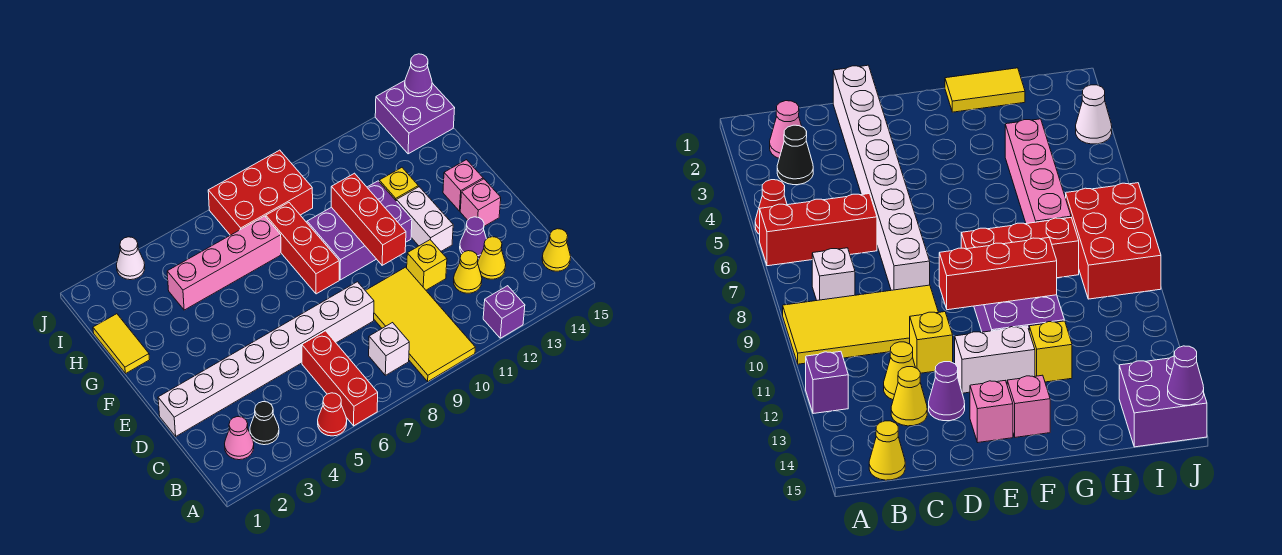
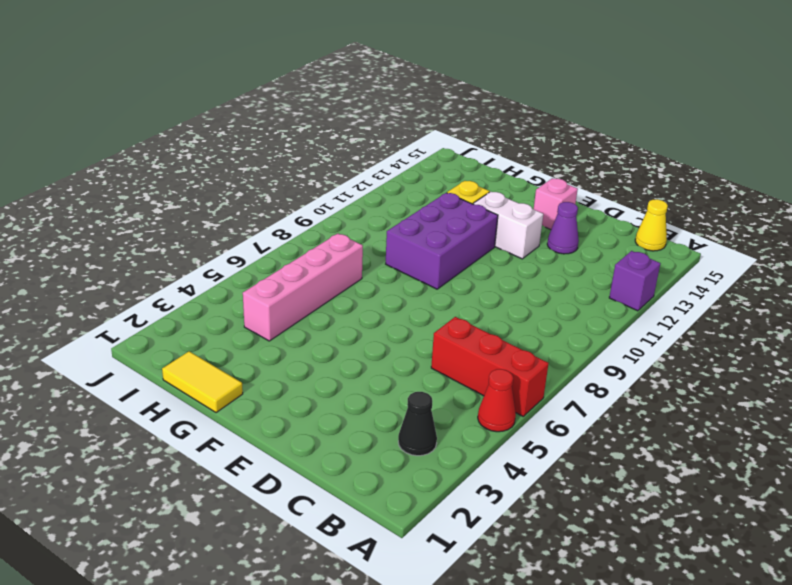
none -> yellow 2x4 tile [365,267,475,381]
none -> pink 1x1 cone [225,417,254,460]
none -> white 1x1 brick [369,323,409,375]

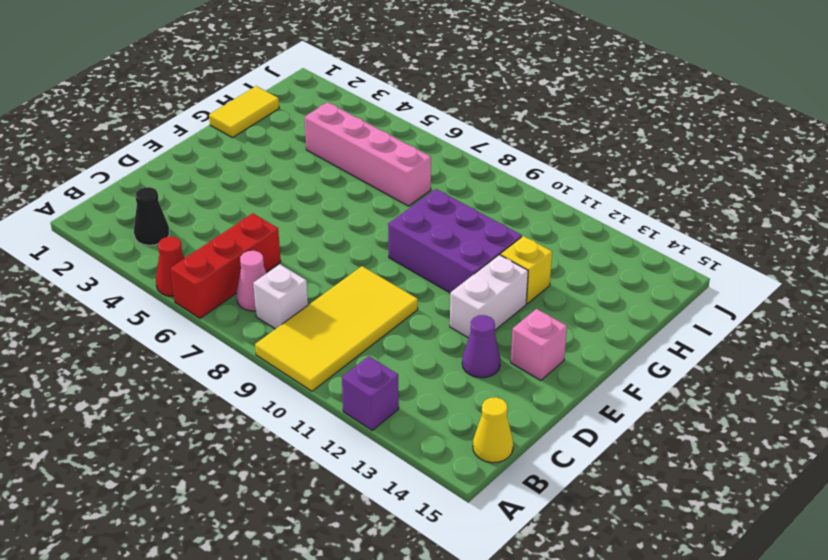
pink 1x1 cone [237,251,266,311] -> pink 1x1 cone moved to [225,417,254,460]
none -> yellow 1x1 cone [454,251,482,293]
none -> yellow 1x1 cone [478,237,506,279]
none -> white 1x8 brick [158,282,374,436]

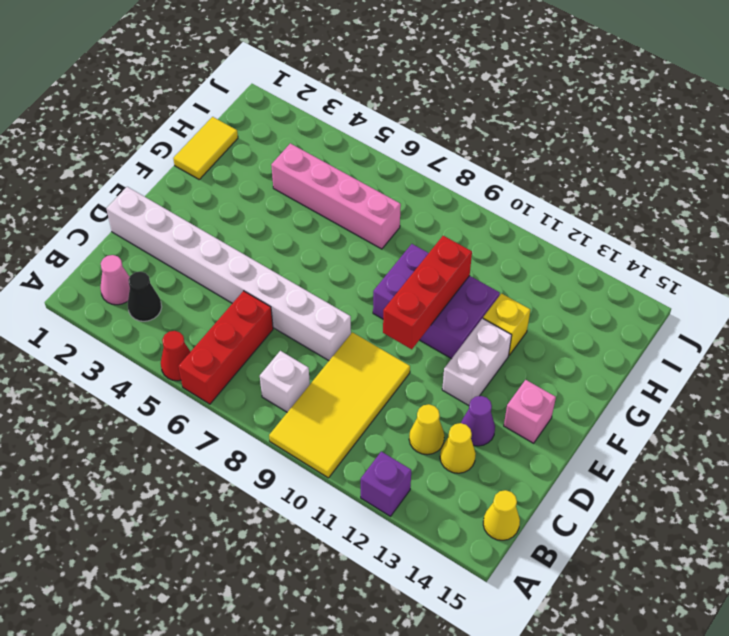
none -> yellow 1x1 brick [407,240,447,290]
none -> red 1x3 brick [266,203,339,294]
none -> pink 1x1 brick [443,160,483,211]

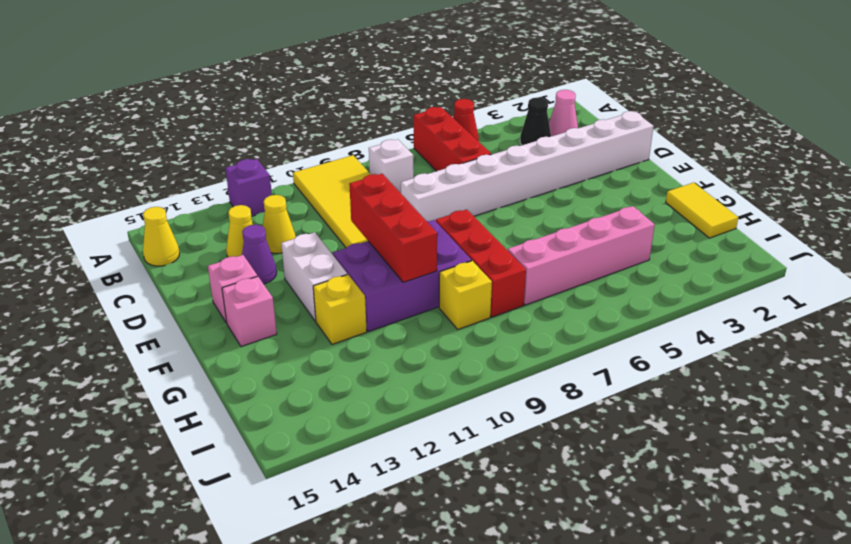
yellow 1x1 brick [439,261,492,329] -> yellow 1x1 brick moved to [407,240,447,290]
none -> red 2x3 brick [208,150,313,235]
none -> purple 2x2 brick [375,81,455,154]
none -> white 1x1 cone [116,237,145,280]

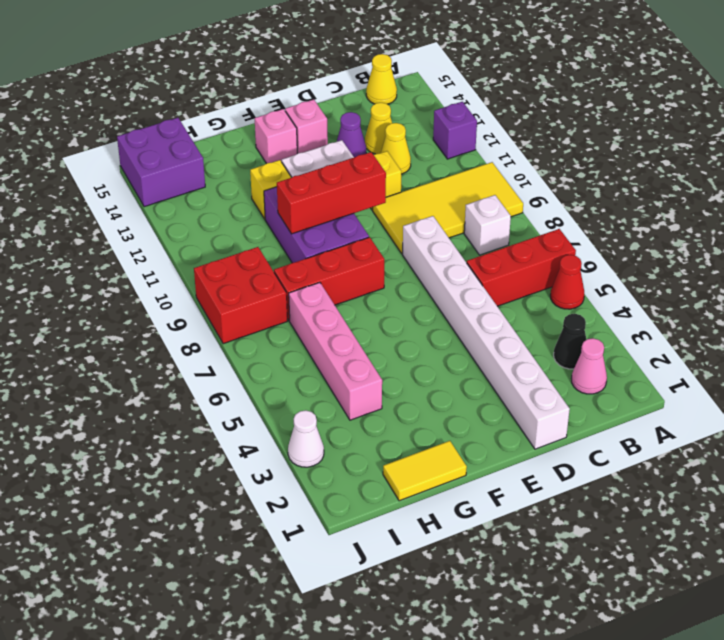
red 2x2 brick [194,247,287,344] -> red 2x3 brick [208,150,313,235]
none -> purple 1x1 cone [405,54,432,97]

